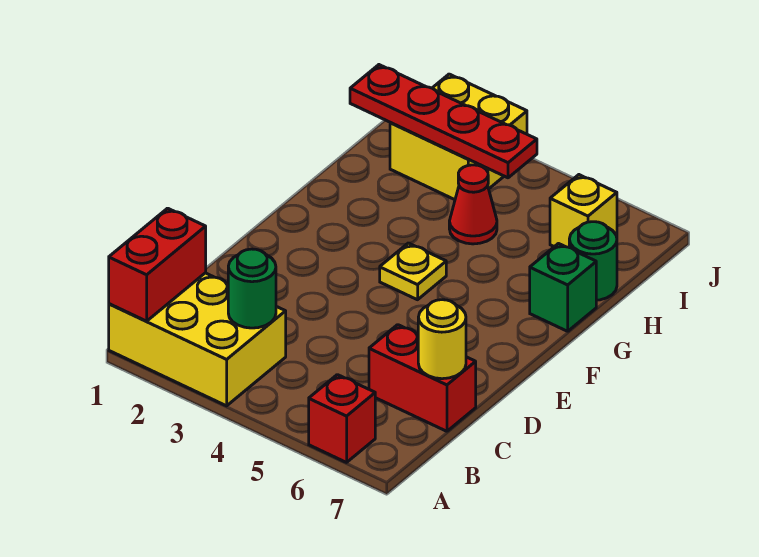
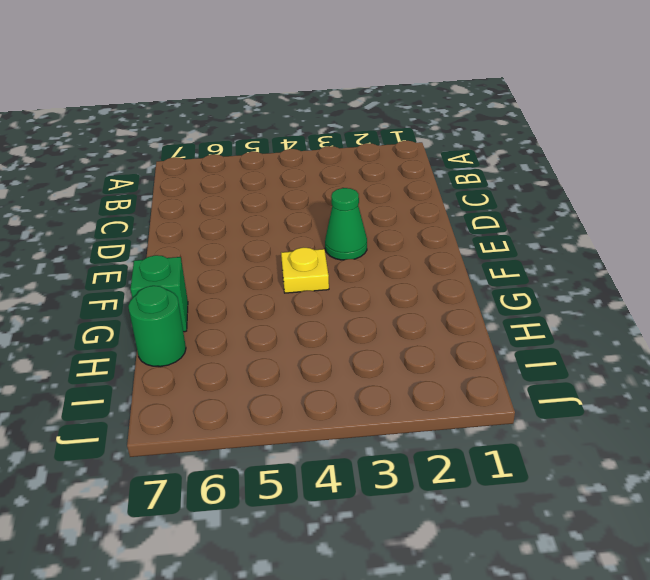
green 1x1 cone [325,188,367,260] -> none
none -> yellow 2x3 brick [109,273,286,406]
none -> red 1x1 brick [309,375,375,462]
none -> red 1x2 brick [369,325,476,431]

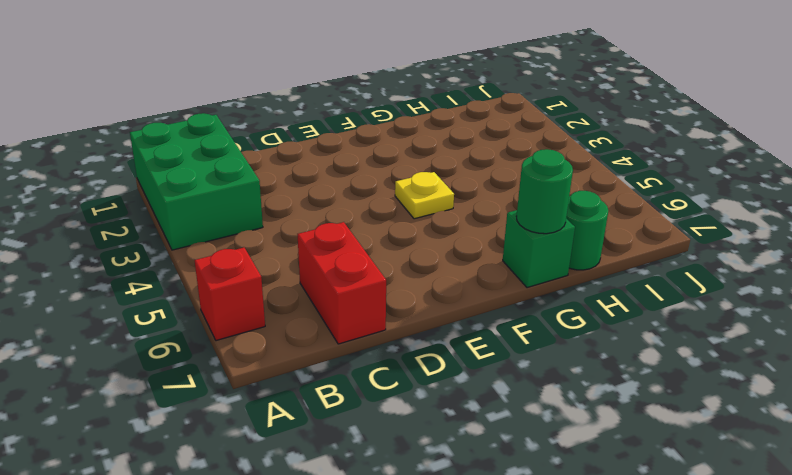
green 2x3 brick [130,113,263,250] -> yellow 2x3 brick [109,273,286,406]
green 1x1 round brick [516,149,573,234] -> green 1x1 round brick moved to [228,249,276,328]
none -> red 1x1 cone [449,165,497,244]
none -> yellow 2x2 brick [390,74,527,200]
none -> yellow 1x1 brick [550,175,617,247]

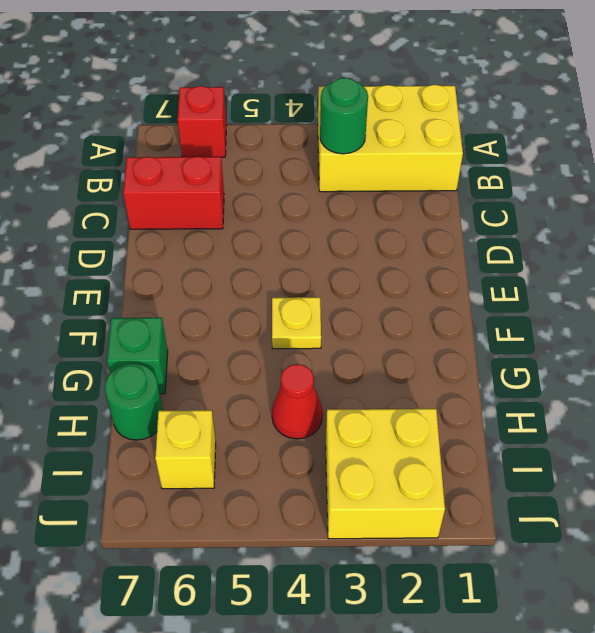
none -> red 1x2 brick [109,208,206,321]
none -> yellow 1x1 round brick [418,300,466,379]
none -> red 1x4 plate [350,65,537,178]

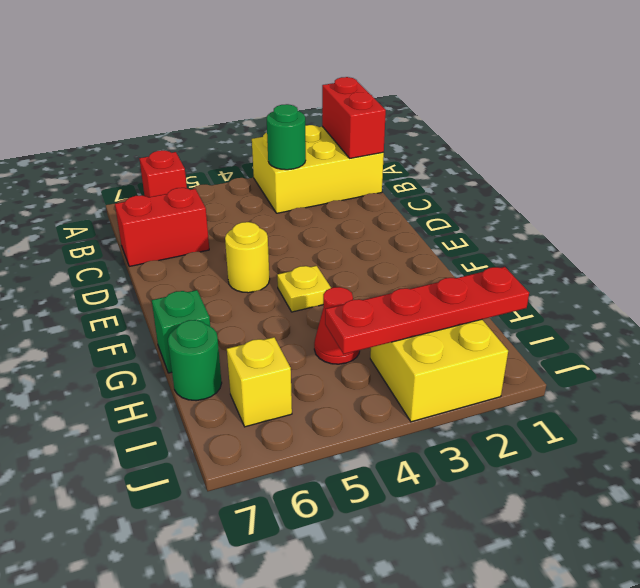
yellow 1x1 round brick [225,222,270,293] -> yellow 1x1 round brick moved to [418,300,466,379]

